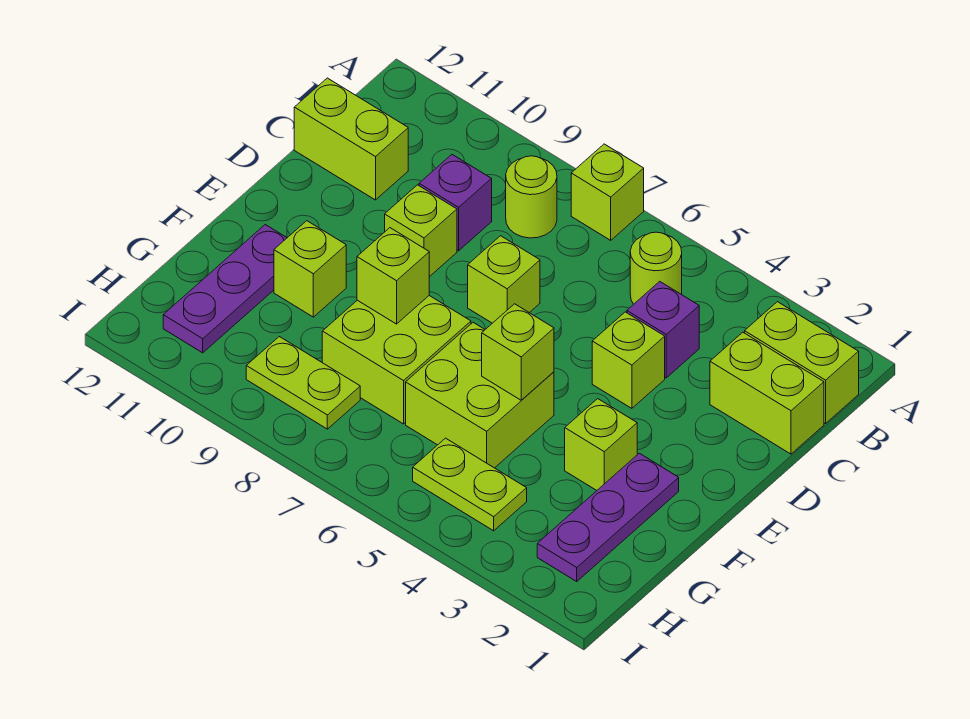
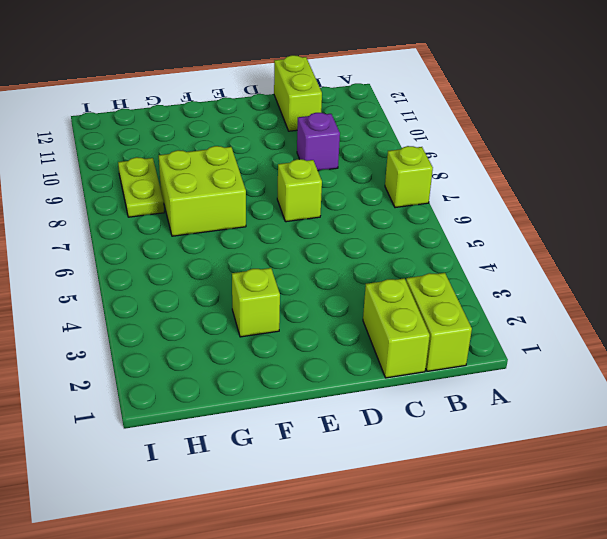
none -> lime 1x1 round brick [630,232,682,304]
none -> lime 1x1 round brick [506,156,557,238]
none -> purple 1x1 brick [627,282,699,378]

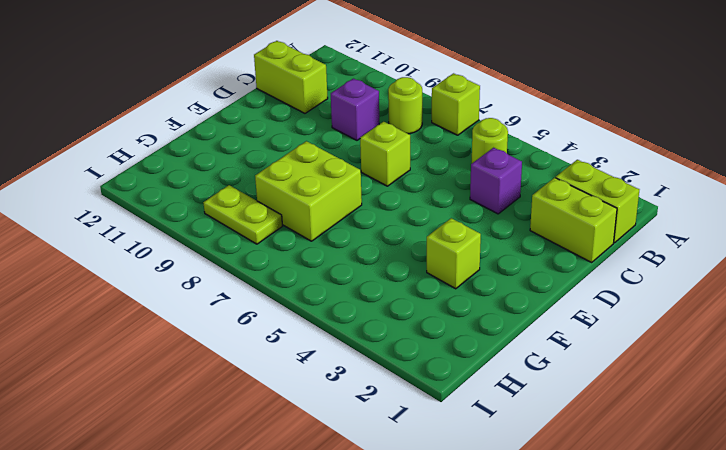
none -> lime 1x1 brick [592,312,665,408]
none -> lime 1x1 brick [385,185,457,277]
none -> purple 1x3 plate [537,453,679,581]

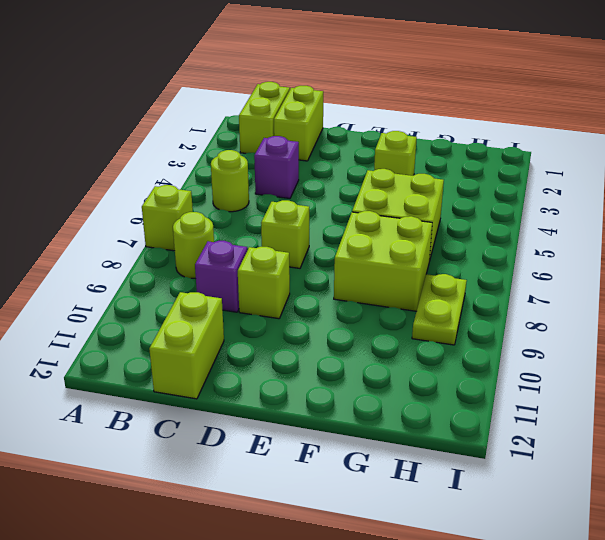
none -> lime 1x1 brick [592,312,665,408]
none -> purple 1x3 plate [537,453,679,581]
none -> lime 1x1 brick [274,221,346,317]

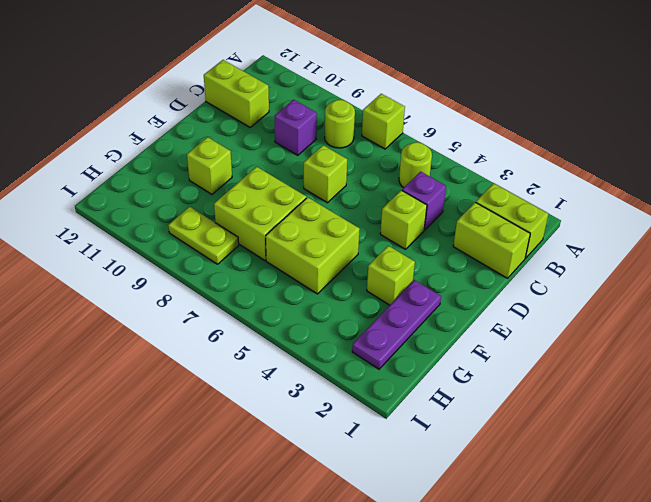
none -> lime 1x1 brick [385,185,457,277]
none -> purple 1x3 plate [163,225,287,353]
none -> lime 1x2 plate [413,438,527,531]

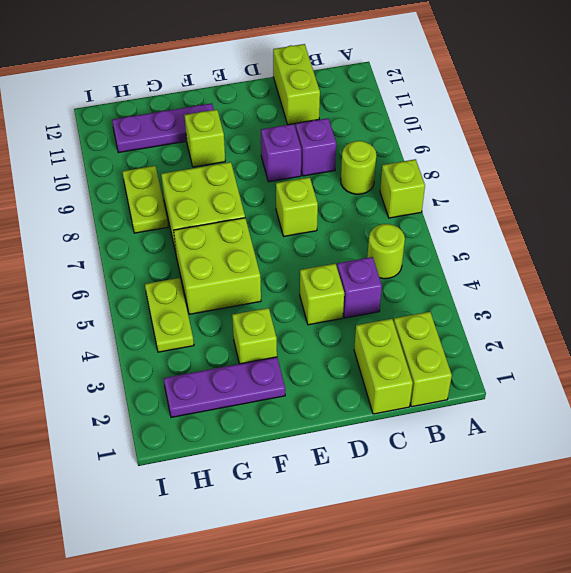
purple 1x1 brick [261,124,301,182] -> lime 1x1 brick [385,185,457,277]
none -> lime 1x1 brick [482,304,554,400]
none -> lime 1x1 brick [357,228,429,324]

